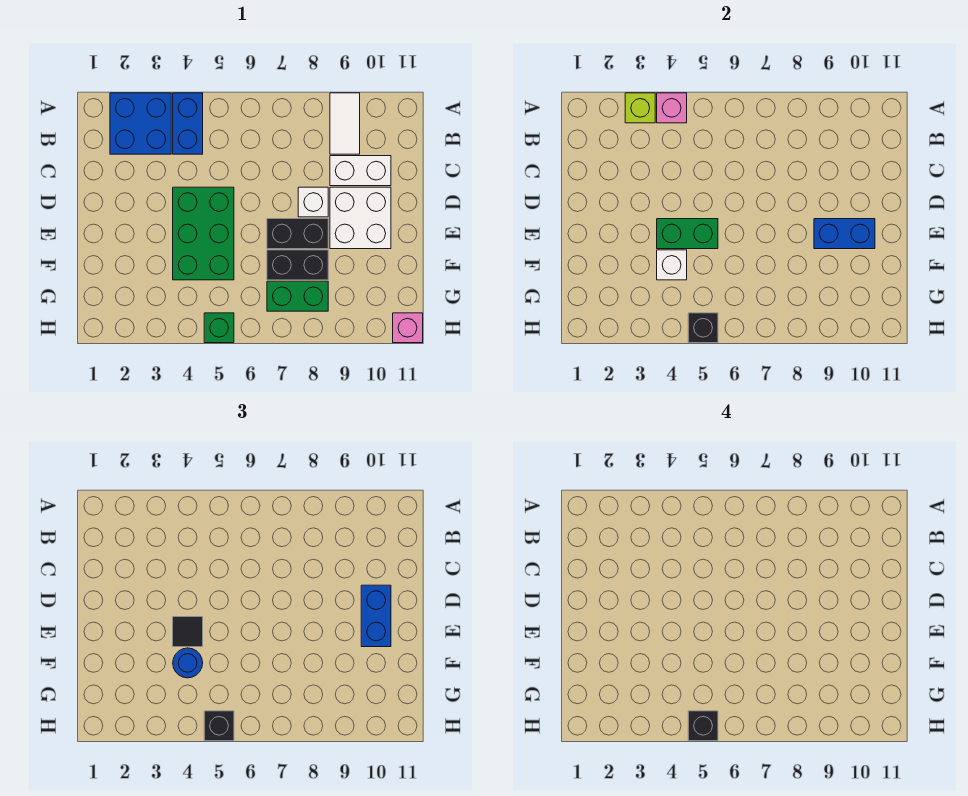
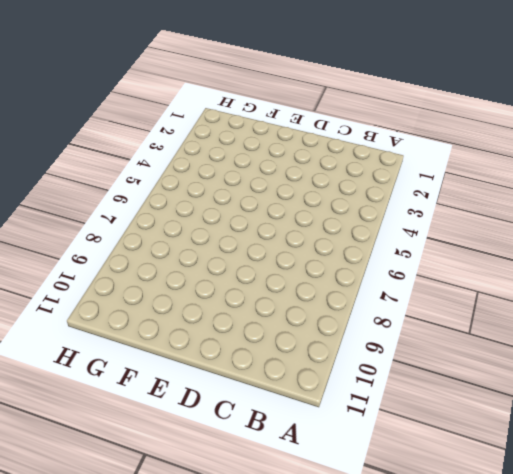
none -> blue 2x2 brick [110,93,171,154]
none -> blue 1x2 brick [173,93,203,154]
none -> white 1x2 tile [330,93,360,154]

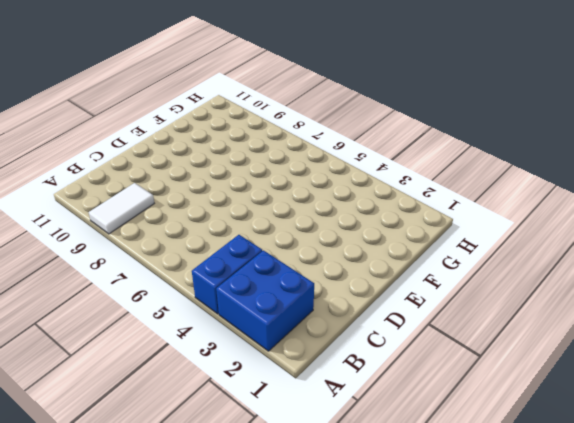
none -> white 1x2 brick [330,156,391,186]
none -> green 2x3 brick [173,187,234,280]
none -> white 1x1 brick [298,187,328,217]

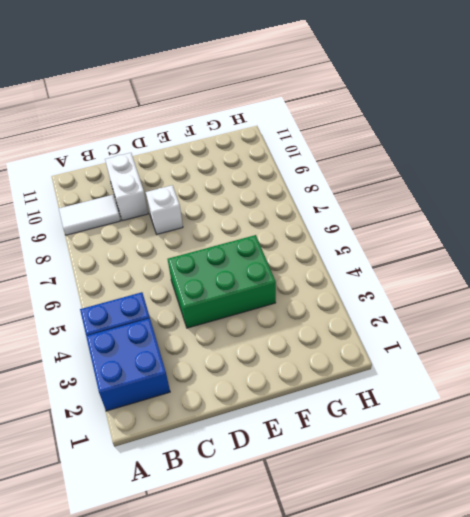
none -> white 2x2 brick [330,187,391,249]
none -> black 1x2 brick [267,219,328,249]
none -> black 1x2 brick [267,250,328,280]

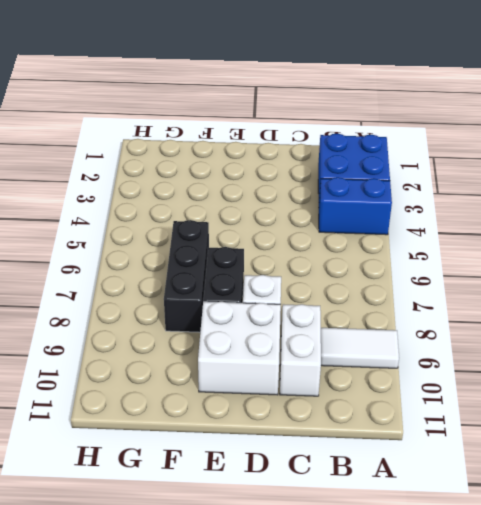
black 1x3 brick [164,220,209,332] -> black 1x2 brick [267,250,328,280]
none -> green 2x3 brick [173,187,234,280]
none -> green 1x2 brick [267,281,328,311]
none -> green 1x1 brick [204,313,234,343]

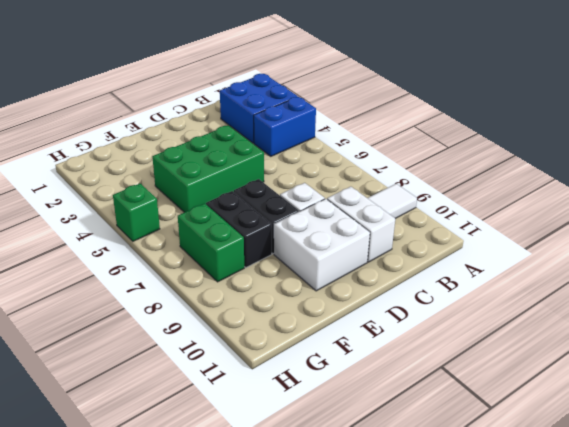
none -> pink 1x1 brick [393,313,423,343]
none -> lime 1x1 brick [625,93,655,123]
none -> pink 1x1 brick [657,93,687,123]

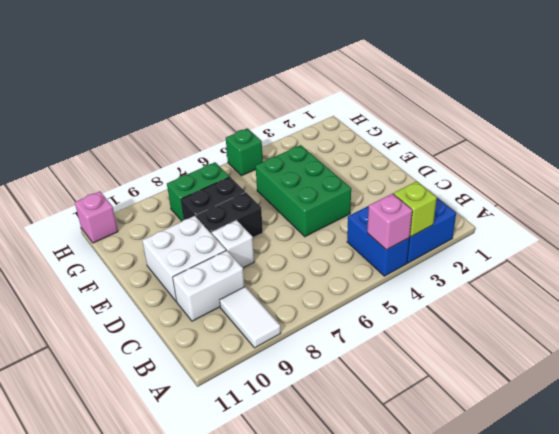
none -> green 1x2 brick [657,219,718,249]
none -> blue 1x2 brick [814,219,875,249]
none -> white 1x1 brick [657,250,687,280]

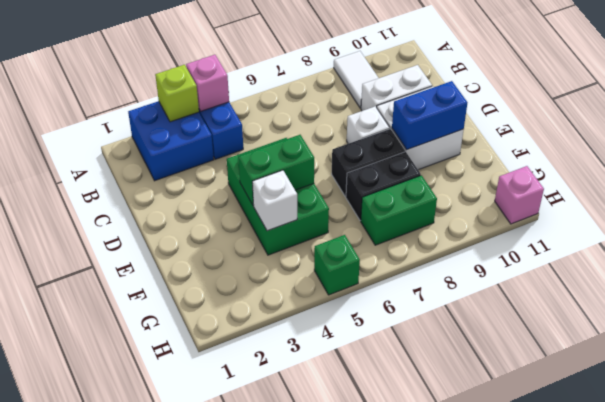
none -> black 1x1 brick [688,313,718,343]
none -> blue 1x2 brick [361,585,391,647]
none -> black 1x1 tile [173,617,203,647]

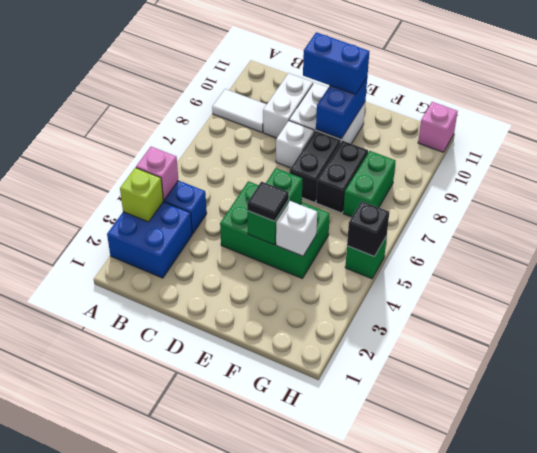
none -> blue 1x1 round brick [173,648,203,678]
none -> black 1x1 brick [204,711,234,741]
none -> black 1x1 brick [688,711,718,741]

